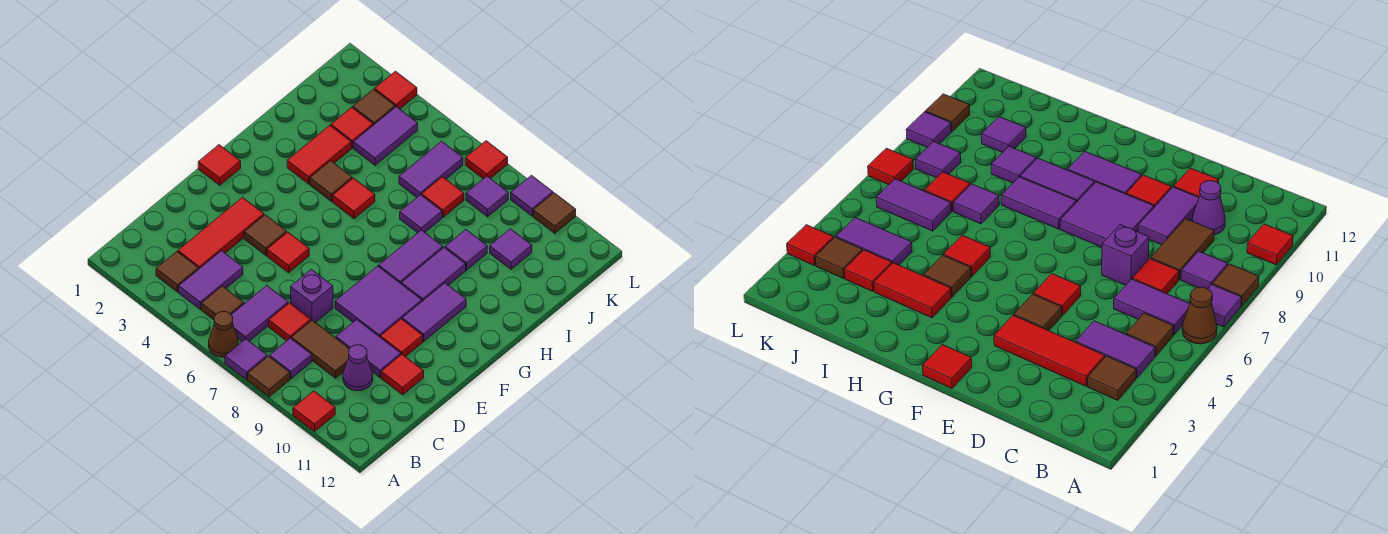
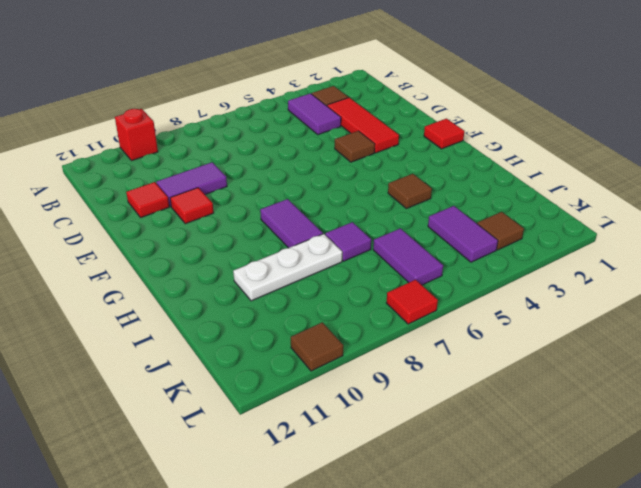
red 1x1 brick [115,109,158,161] -> red 1x1 tile [293,391,335,431]
white 1x3 plate [233,234,342,301] -> purple 1x1 tile [445,230,487,270]
none -> brown 1x1 cone [209,312,238,357]
none -> purple 1x1 tile [225,339,267,379]
none -> brown 1x1 tile [248,356,290,397]
none -> brown 1x1 tile [201,286,244,320]

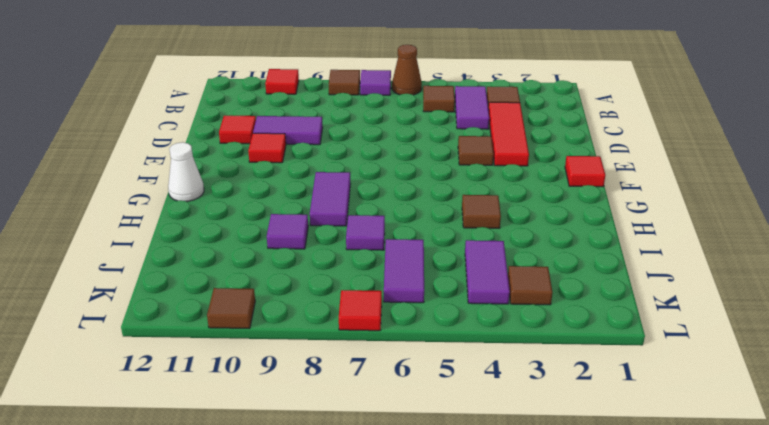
white 1x1 cone [168,142,204,201] -> none
none -> purple 1x2 tile [231,286,288,341]
none -> purple 1x1 tile [270,338,312,379]
none -> red 1x1 tile [269,303,311,341]
none -> brown 1x2 tile [291,320,349,378]

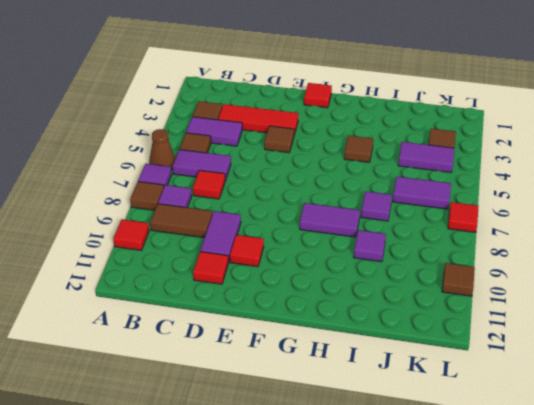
brown 1x2 tile [150,204,212,238] -> brown 1x2 tile turned to [291,320,349,378]
none -> purple 1x1 cone [343,345,373,391]
none -> purple 1x1 brick [291,269,333,323]
none -> red 1x1 tile [267,232,309,273]
none -> purple 2x2 tile [335,266,422,337]

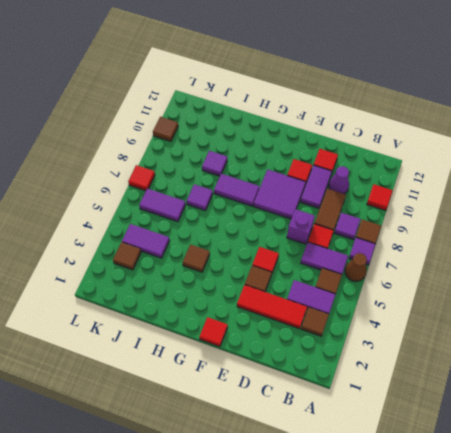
none -> purple 1x2 tile [402,283,466,341]
none -> purple 1x2 tile [401,248,466,301]
none -> red 1x2 tile [287,125,351,184]
none -> red 1x1 tile [333,178,375,219]

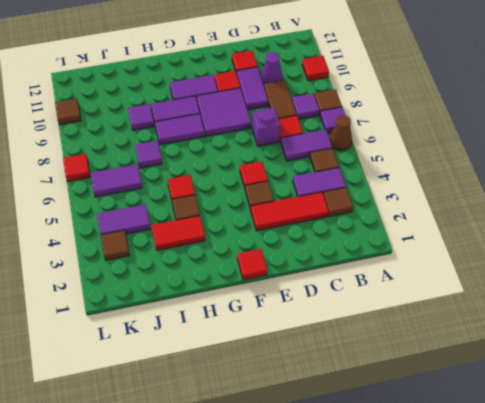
none -> red 1x1 tile [331,107,373,148]
none -> red 1x1 tile [422,177,464,217]
none -> purple 1x1 tile [490,229,532,269]
none -> purple 1x1 tile [466,176,508,217]

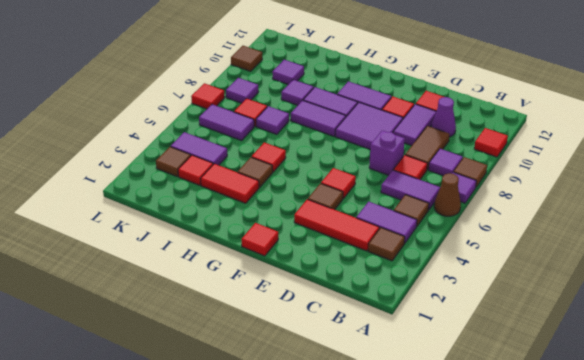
none -> red 1x1 tile [375,71,417,109]
none -> purple 1x1 tile [511,175,553,216]

